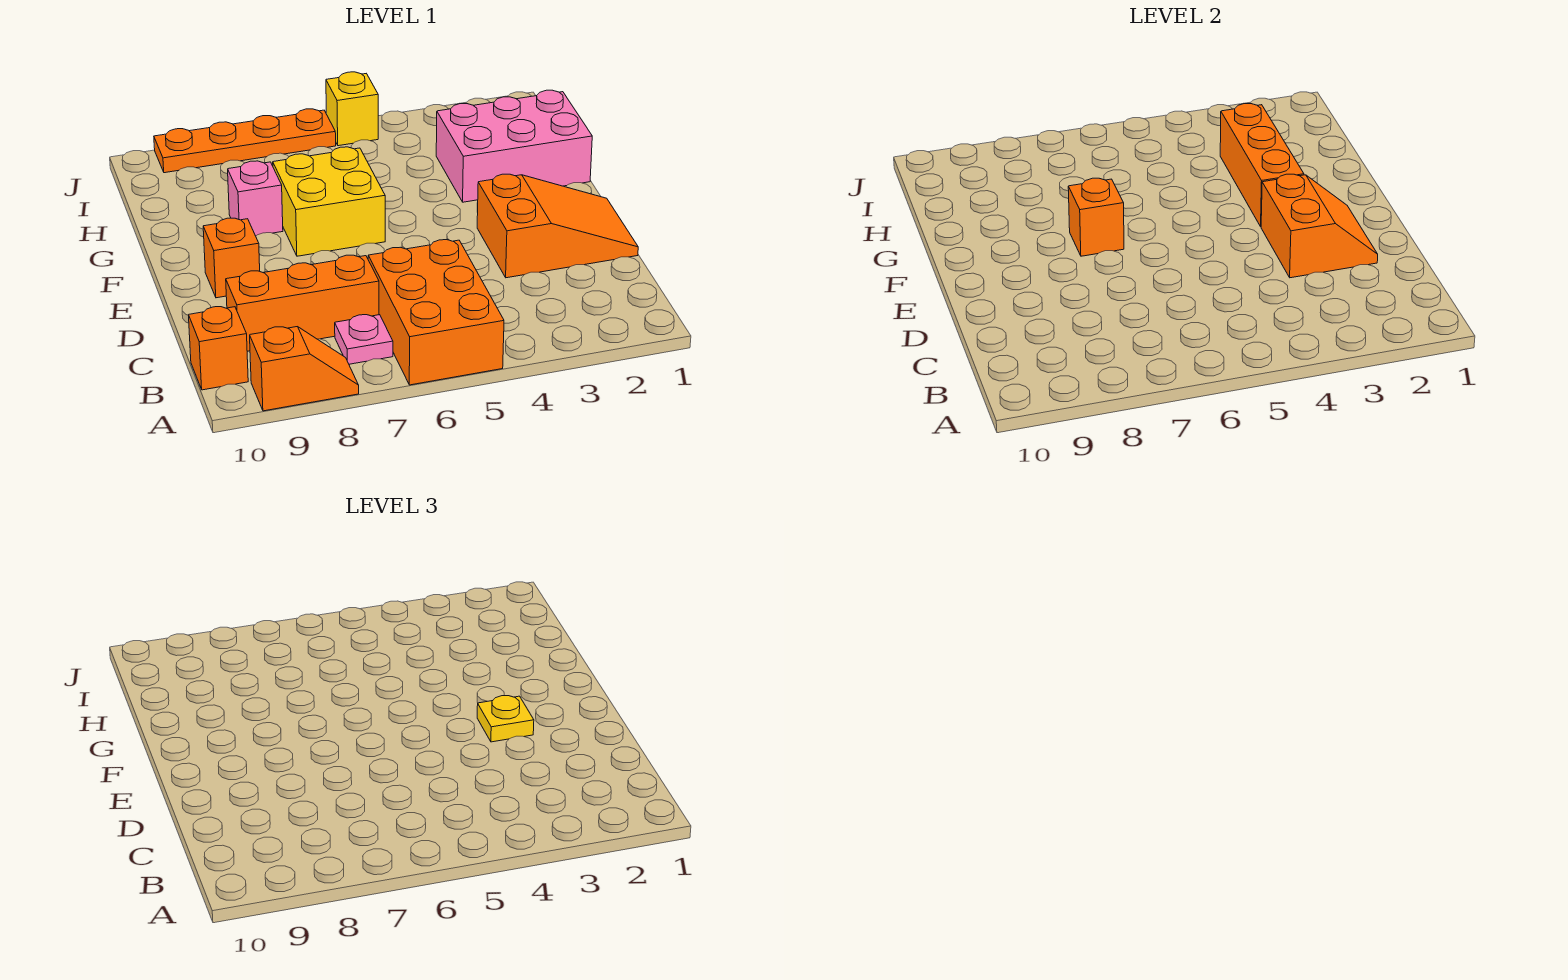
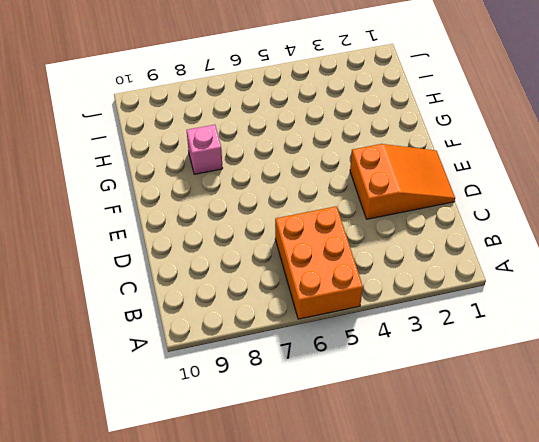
none -> orange 1x2 slope [250,327,359,411]
none -> pink 1x1 plate [335,315,393,364]
none -> orange 1x1 brick [189,307,248,390]

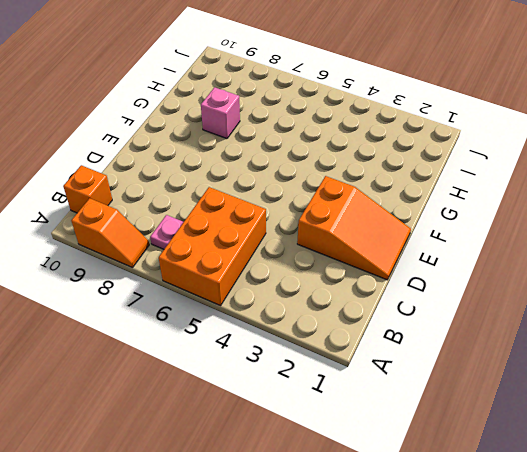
none -> orange 1x3 brick [226,255,379,351]
none -> orange 1x1 brick [203,218,260,298]
none -> yellow 2x2 brick [273,147,385,256]

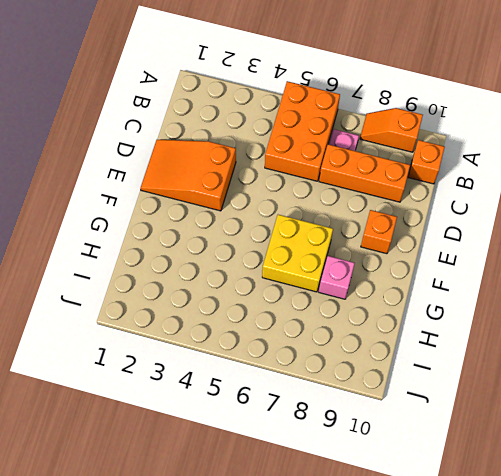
none -> pink 2x3 brick [436,90,592,202]
none -> yellow 1x1 brick [326,72,378,146]
none -> orange 1x4 plate [154,109,336,173]

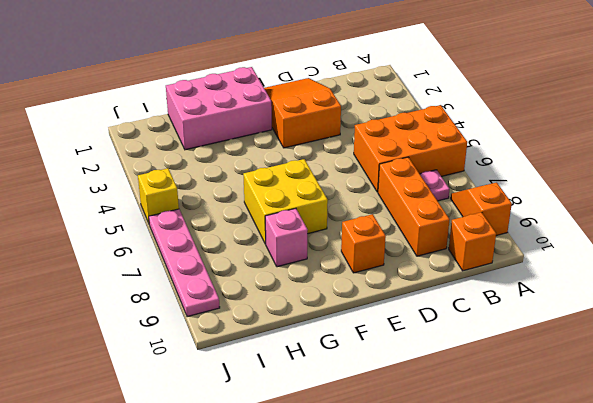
pink 2x3 brick [166,67,272,150] -> pink 2x3 brick turned to [436,90,592,202]
pink 1x4 plate [149,209,220,317] -> orange 1x4 plate [154,109,336,173]
none -> orange 2x2 slope [1261,174,1378,278]
none -> orange 1x3 brick [1220,104,1304,227]
none -> orange 1x1 brick [1068,178,1124,256]

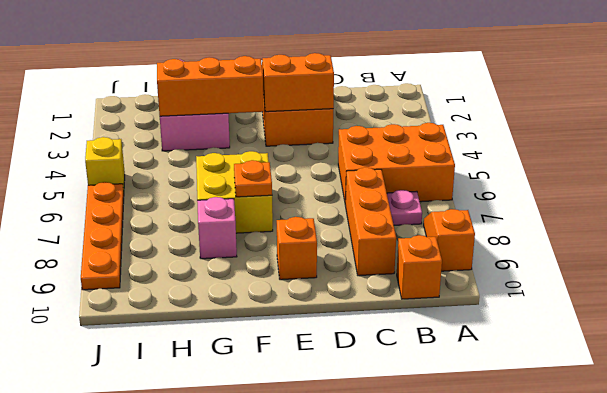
orange 1x1 plate [234,160,272,197] -> orange 1x1 brick [1068,178,1124,256]
none -> yellow 1x1 plate [477,696,534,742]

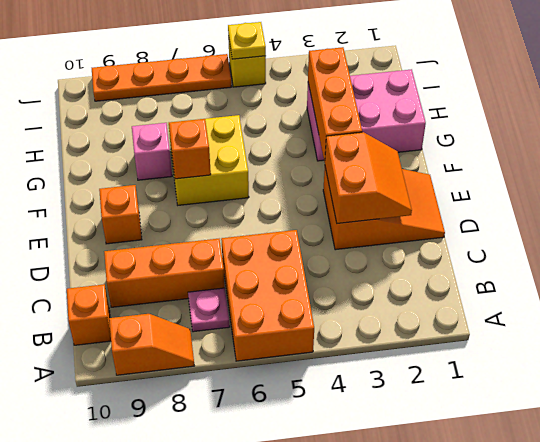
yellow 1x1 plate [228,22,266,59] -> yellow 1x1 plate moved to [477,696,534,742]

